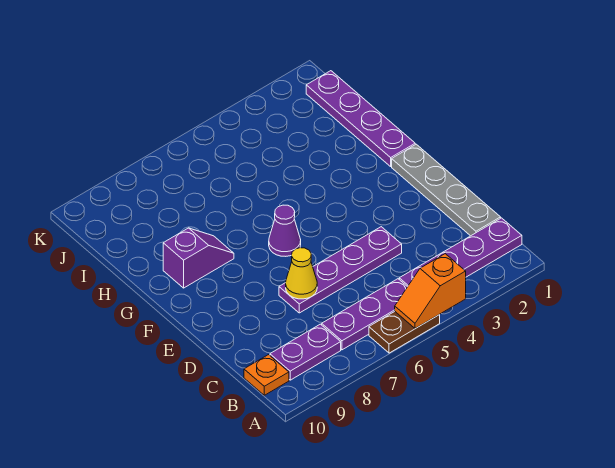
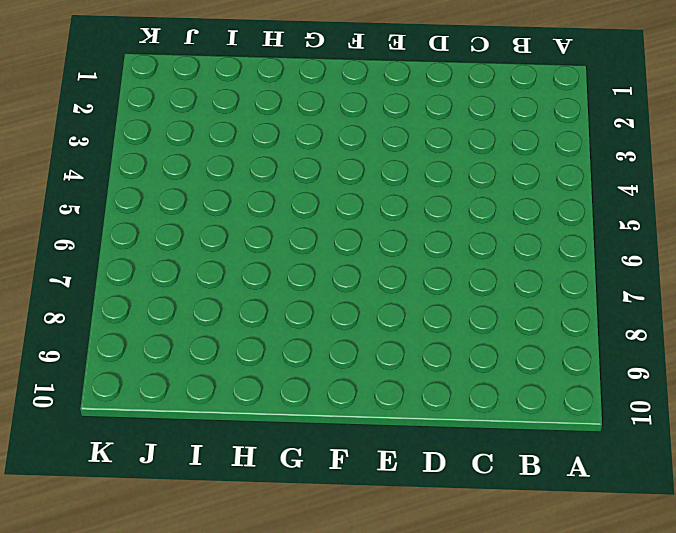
none -> brown 1x2 plate [369,312,440,353]
none -> purple 1x4 plate [399,218,522,287]
none -> purple 1x3 plate [322,279,407,350]

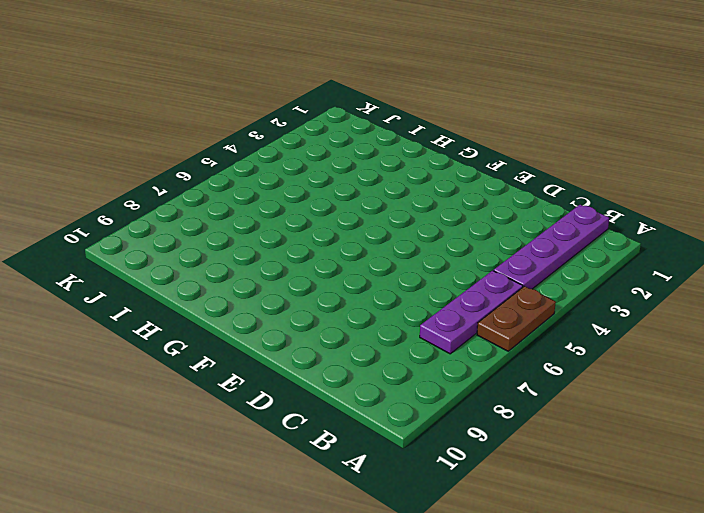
none -> purple 1x2 plate [270,324,341,380]
none -> orange 1x1 plate [244,355,289,395]
none -> grey 1x4 plate [392,144,501,236]

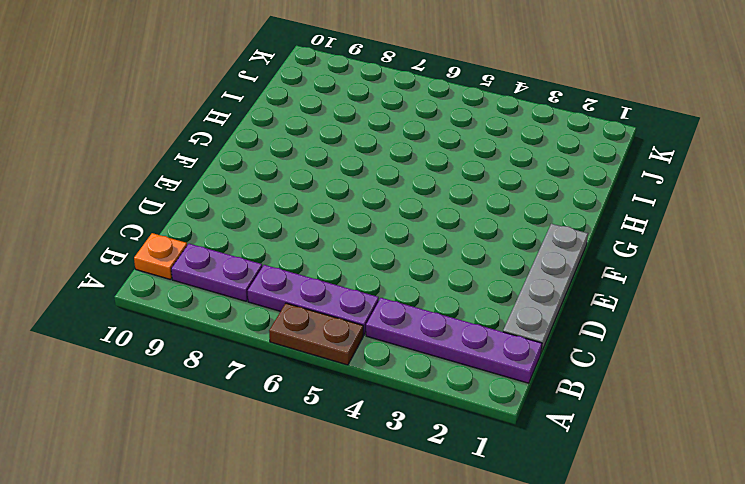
none -> purple 1x4 plate [279,227,402,313]
none -> purple 1x1 cone [269,205,301,256]
none -> purple 1x4 plate [306,71,415,166]

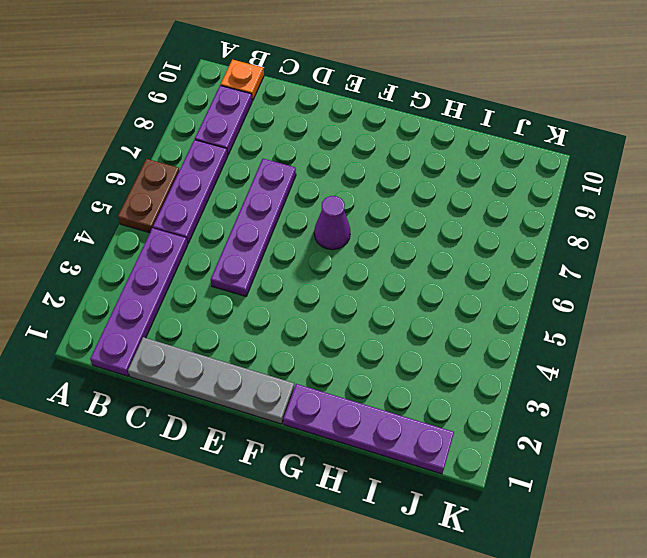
none -> purple 1x2 slope [163,228,234,288]
none -> orange 1x2 slope [395,254,466,329]
none -> yellow 1x1 cone [286,248,317,299]

